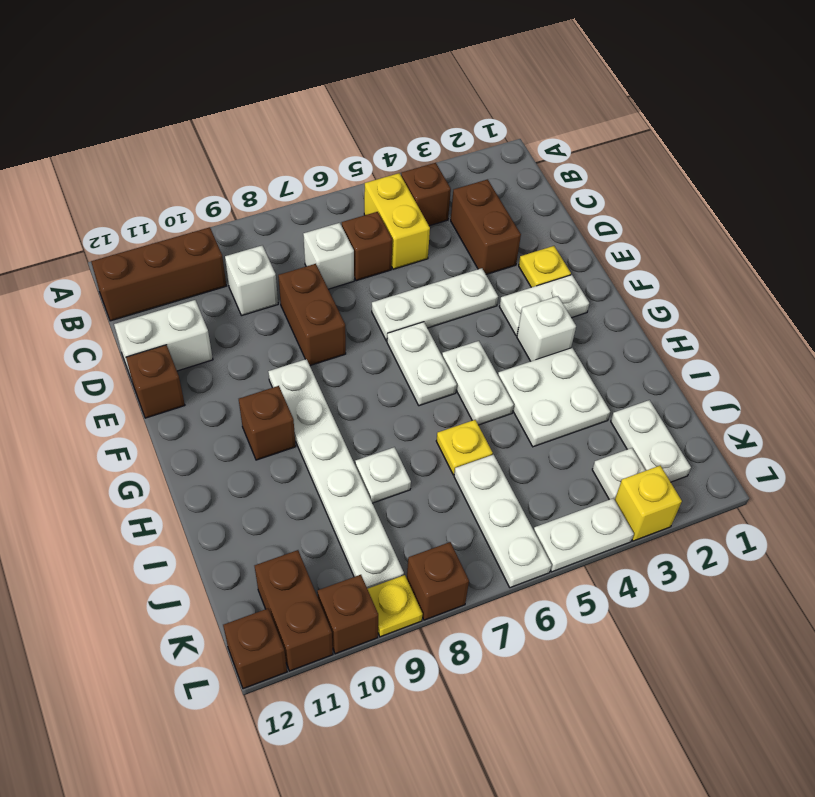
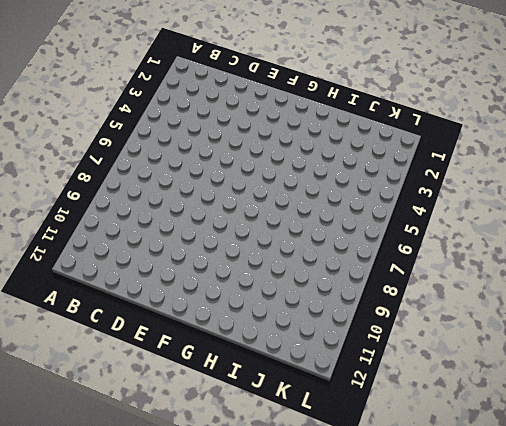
none -> brown 1x1 brick [401,163,451,226]
none -> yellow 1x2 brick [364,173,430,269]
none -> brown 1x3 brick [91,227,226,321]
none -> brown 1x2 brick [451,179,521,274]

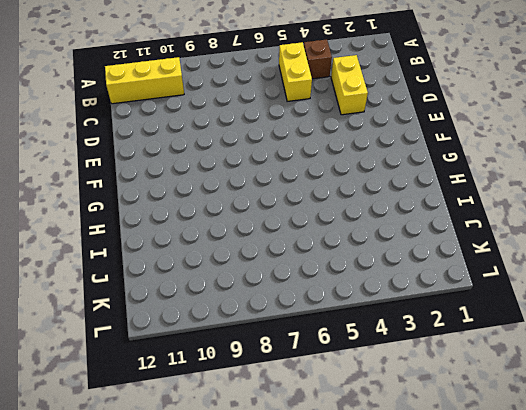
yellow 1x3 brick [105,57,184,104] -> brown 1x3 brick [91,227,226,321]
yellow 1x2 brick [331,55,368,115] -> brown 1x2 brick [451,179,521,274]
none -> brown 1x1 brick [342,212,392,281]
none -> white 1x1 brick [303,223,354,289]
none -> white 1x1 brick [225,246,278,316]
none -> brown 1x2 brick [278,264,346,366]

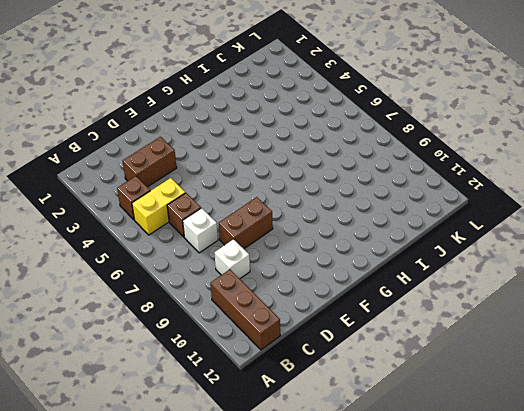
none -> white 1x2 brick [114,300,213,380]
none -> yellow 1x1 plate [519,246,571,287]
none -> white 1x3 plate [372,268,498,341]
none -> brown 1x1 brick [126,345,185,418]

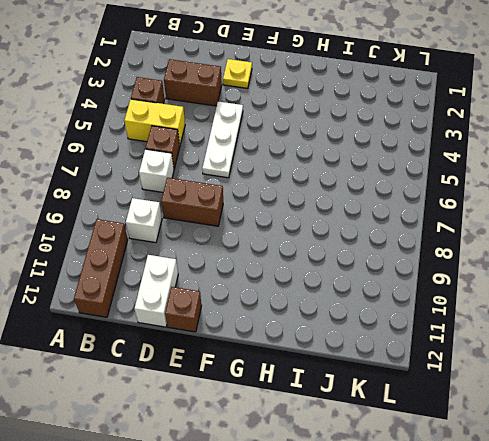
none -> white 1x2 plate [499,275,589,336]
none -> white 1x2 plate [387,322,457,406]
none -> white 1x6 plate [268,359,404,589]
none -> white 1x1 brick [517,296,576,361]

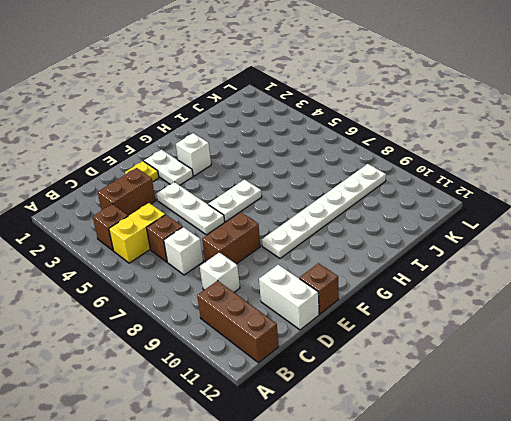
none -> white 1x2 plate [442,341,514,425]
none -> brown 1x1 brick [239,386,296,460]
none -> white 2x2 plate [498,348,610,447]
none -> yellow 1x1 plate [436,420,493,475]

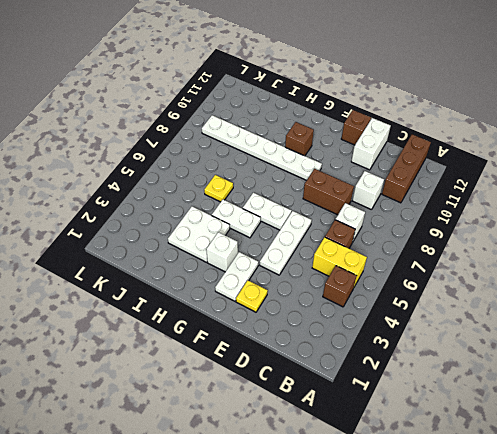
none -> brown 1x2 brick [451,179,521,274]
none -> white 1x1 plate [355,447,411,503]
none -> white 1x2 plate [611,400,691,482]
none -> white 1x3 plate [454,455,552,588]

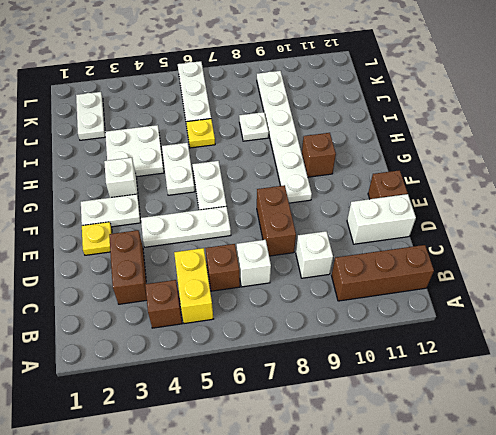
none -> white 1x1 plate [592,448,646,500]
none -> brown 1x2 brick [255,550,333,671]
none -> yellow 1x1 brick [615,466,682,541]
none -> white 1x2 plate [534,498,634,572]

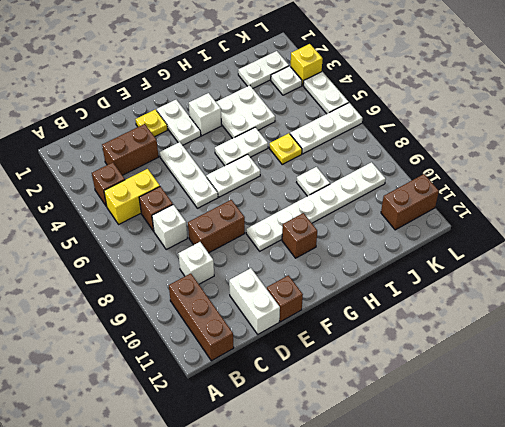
none -> brown 1x1 brick [407,542,469,620]
none -> yellow 1x1 plate [368,575,423,637]
none -> brown 1x1 brick [317,575,378,654]
none -> brown 1x1 brick [223,609,287,689]

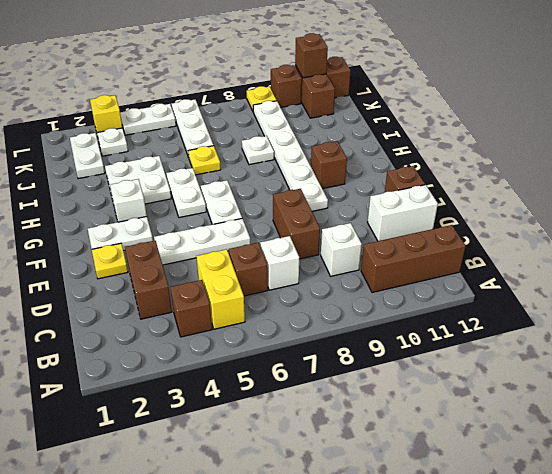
brown 1x1 brick [295,33,328,78] -> brown 1x1 brick moved to [407,542,469,620]

